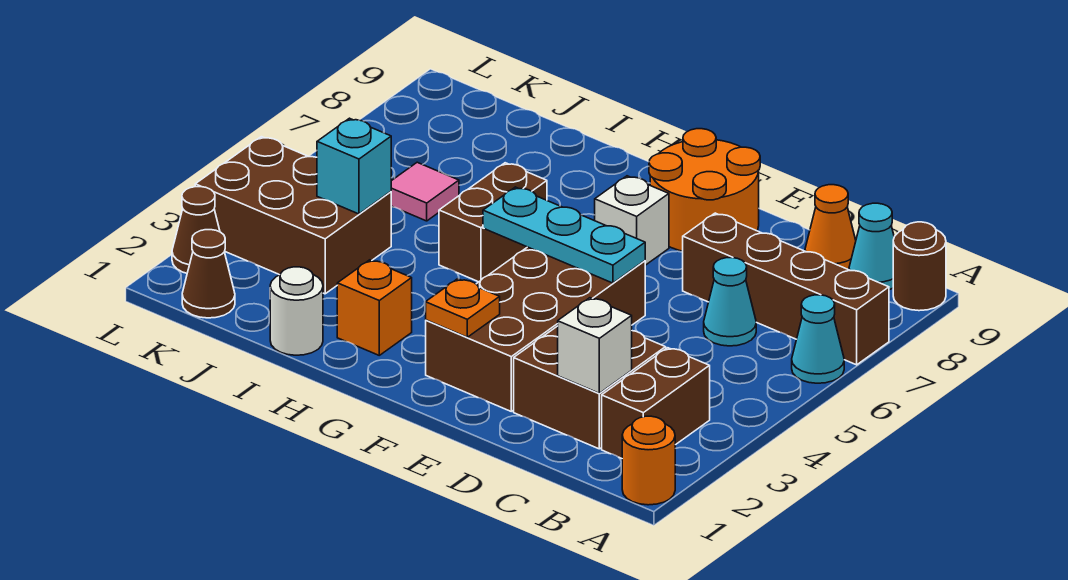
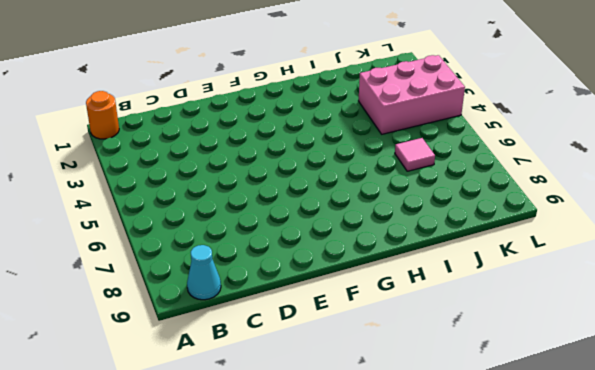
pink 2x3 brick [359,55,465,134] -> brown 2x3 brick [195,137,391,294]
none -> cyan 1x1 cone [792,295,844,383]
none -> brown 1x4 brick [683,213,889,365]
none -> brown 1x1 round brick [893,222,946,311]

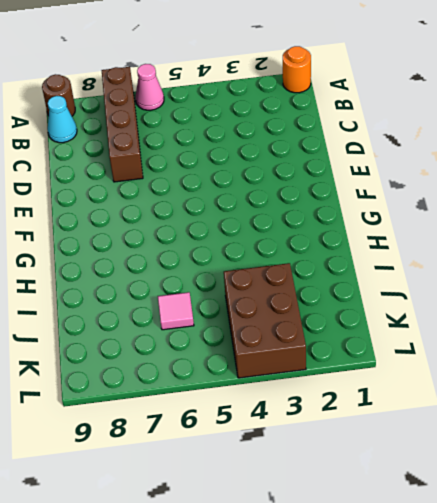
pink 1x1 cone [135,64,164,110] -> cyan 1x1 cone [792,295,844,383]
none -> brown 1x2 brick [602,348,710,458]
none -> brown 2x2 brick [514,326,666,449]
none -> cyan 1x1 cone [704,258,756,346]

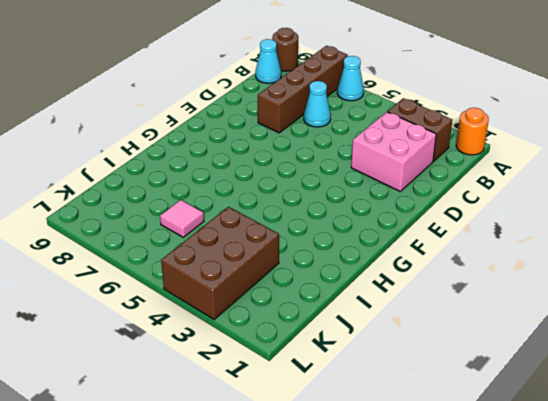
pink 2x2 brick [351,112,436,191] -> brown 2x2 brick [514,326,666,449]
none -> orange 1x1 cone [805,185,856,270]
none -> brown 2x4 brick [426,247,645,411]
none -> orange 2x2 round brick [649,129,760,251]

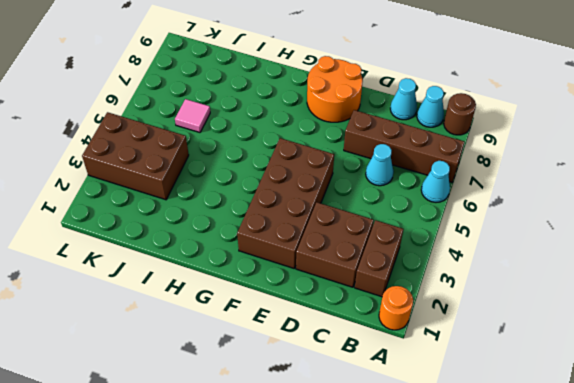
cyan 1x1 cone [390,78,417,120] -> orange 1x1 cone [805,185,856,270]
none -> white 1x1 brick [595,176,669,265]
none -> orange 1x1 brick [337,260,412,355]
none -> brown 1x2 brick [439,163,547,282]

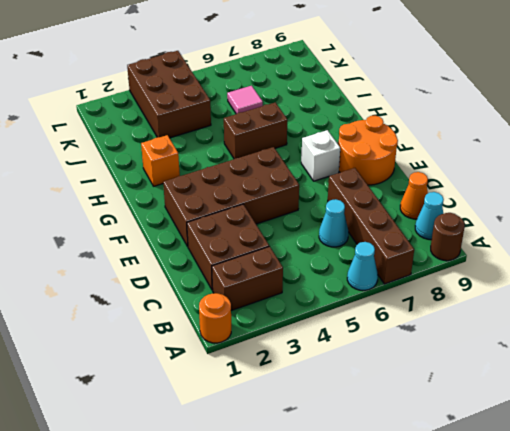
none -> white 1x1 round brick [270,267,323,355]
none -> brown 1x1 cone [182,230,235,318]
none -> brown 1x1 cone [172,187,220,273]

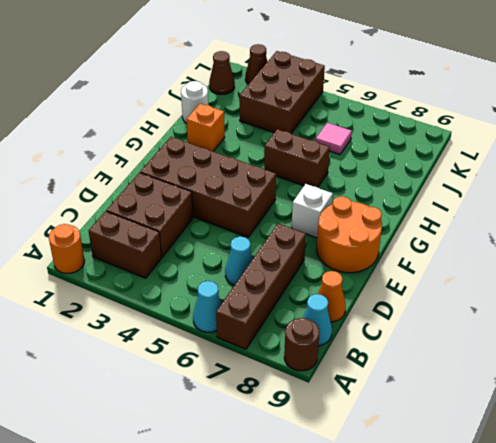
none -> white 1x1 brick [558,298,632,393]
none -> cyan 1x3 plate [483,187,645,283]
none -> orange 1x1 plate [426,279,500,337]

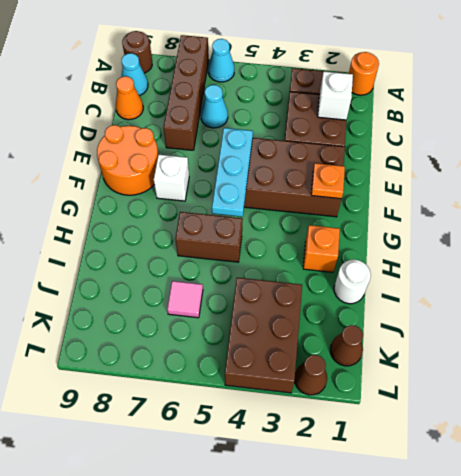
none -> cyan 1x1 brick [317,118,391,214]

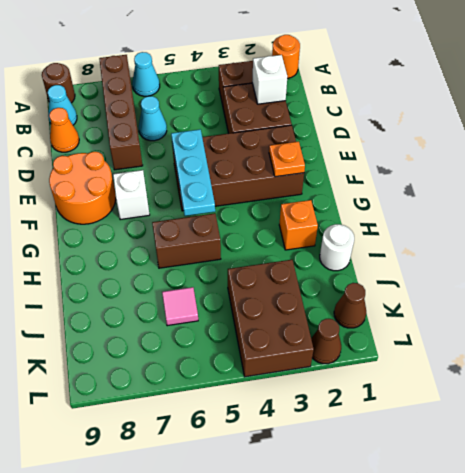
none -> cyan 1x1 brick [317,118,391,214]

